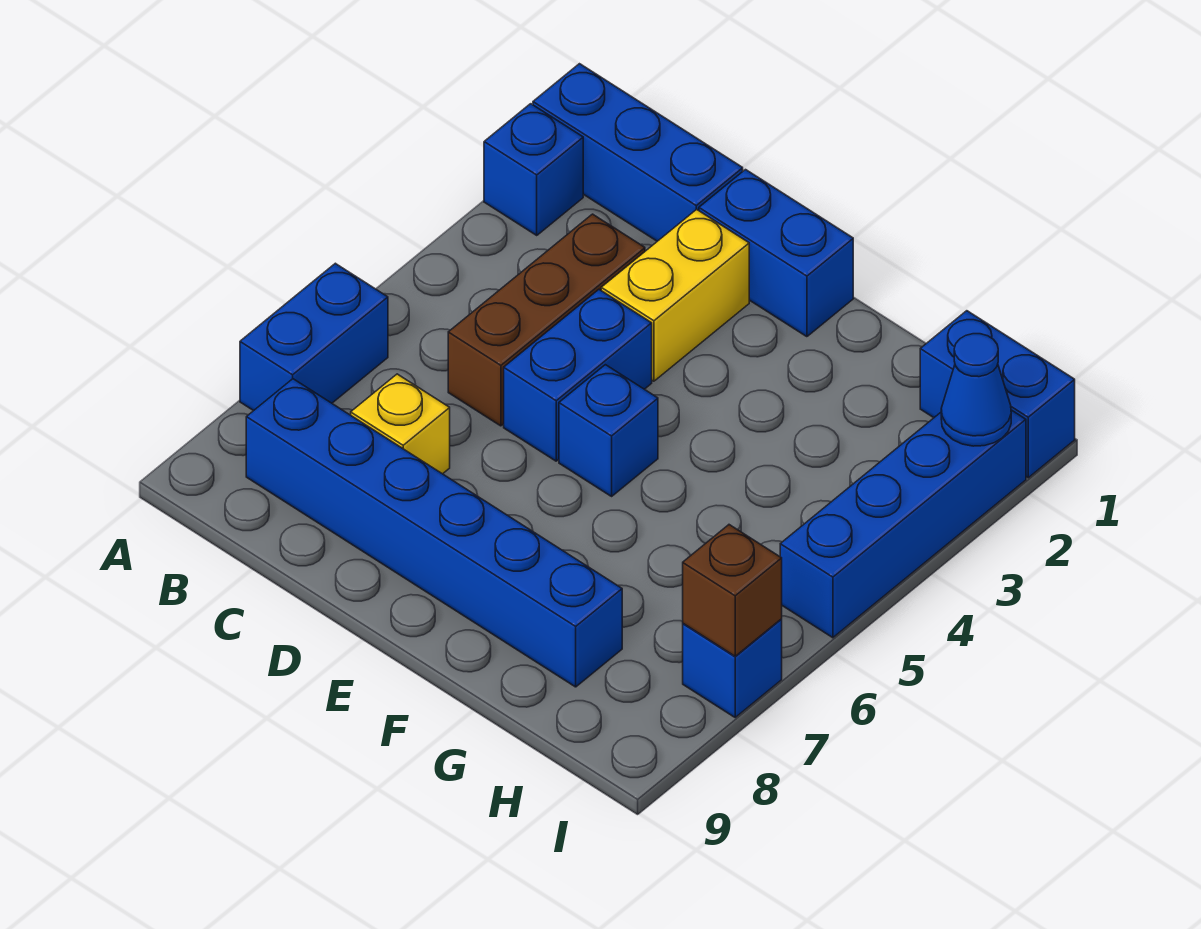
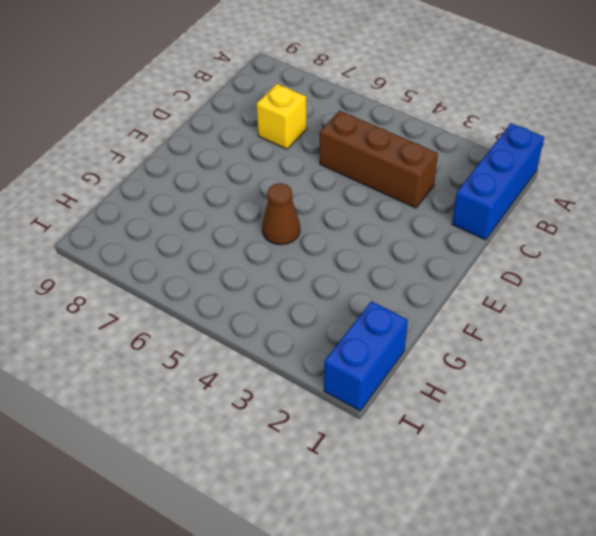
brown 1x1 cone [262,183,300,245] -> none
none -> blue 1x1 brick [484,104,583,235]
none -> blue 1x2 brick [240,263,388,411]
none -> blue 1x6 brick [246,379,622,687]

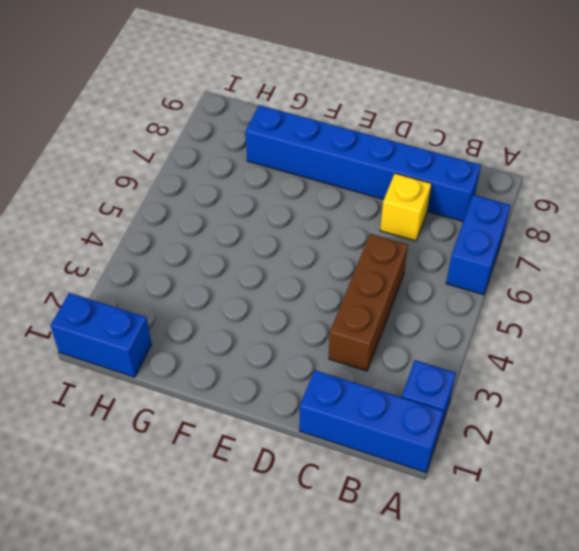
none -> blue 1x2 brick [699,170,853,337]
none -> yellow 1x2 brick [601,209,749,381]
none -> blue 1x2 brick [504,290,652,461]

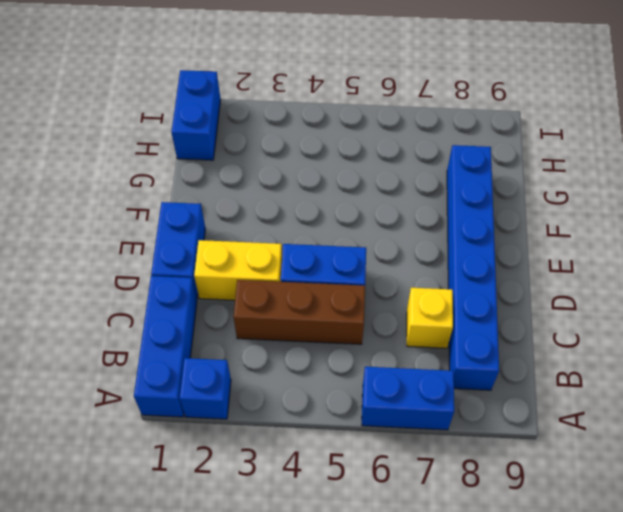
none -> blue 1x1 brick [559,365,658,496]
none -> blue 1x4 brick [780,410,1026,638]
none -> blue 1x1 brick [683,619,782,717]

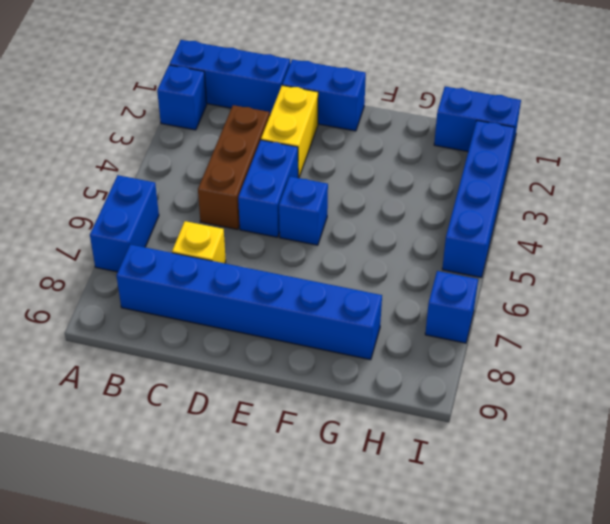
none -> blue 1x1 cone [941,334,1011,446]
none -> brown 1x1 brick [683,525,782,656]

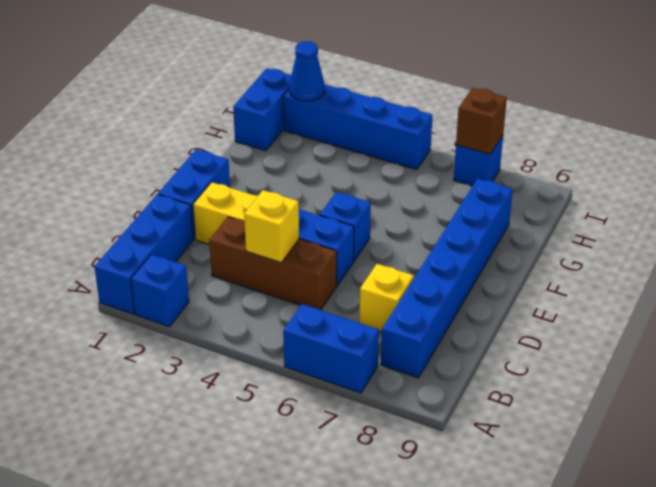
yellow 1x1 brick [244,190,299,263] -> none

